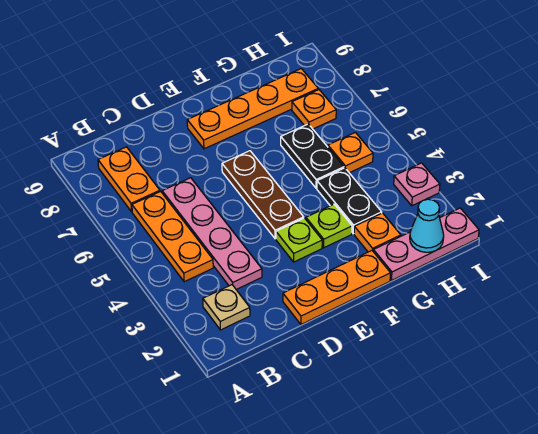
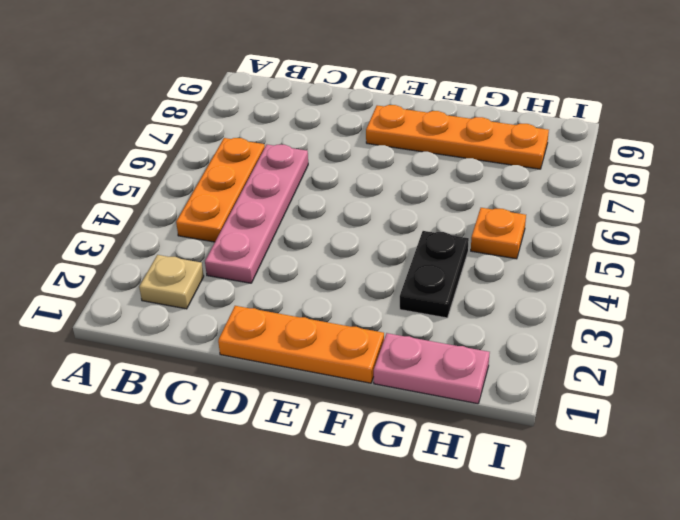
pink 1x2 plate [374,333,490,404] -> pink 1x3 plate [373,208,479,280]
none -> orange 1x2 plate [98,147,160,212]
none -> lime 1x1 plate [276,218,322,262]
none -> brown 1x3 plate [222,151,304,239]

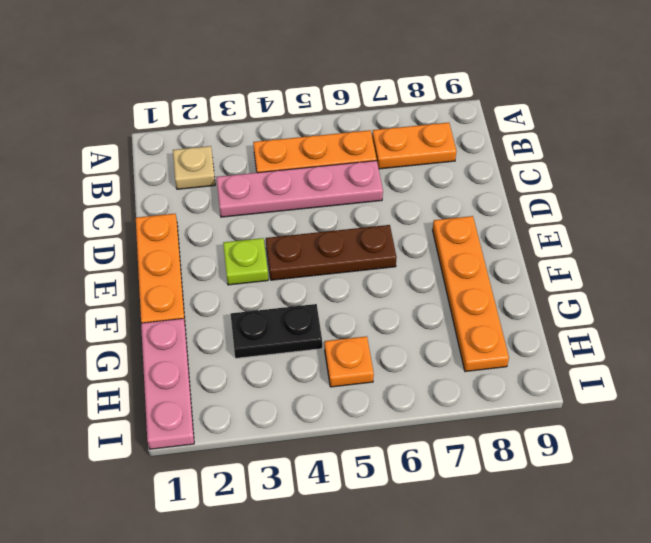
none -> lime 1x1 plate [306,204,352,248]
none -> orange 1x1 plate [354,213,401,252]
none -> black 1x2 plate [281,124,344,188]

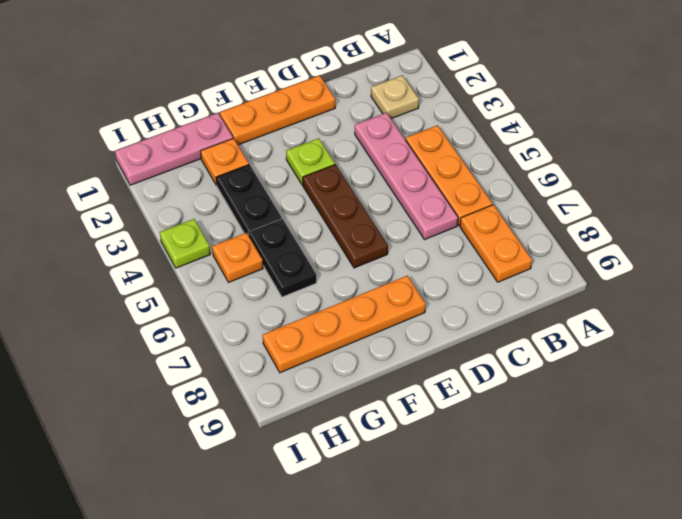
lime 1x1 plate [160,219,210,268] -> lime 1x1 plate moved to [306,204,352,248]
none -> orange 1x1 plate [292,90,336,129]
none -> pink 1x1 plate [394,163,440,206]
none -> cyan 1x1 cone [410,199,444,252]

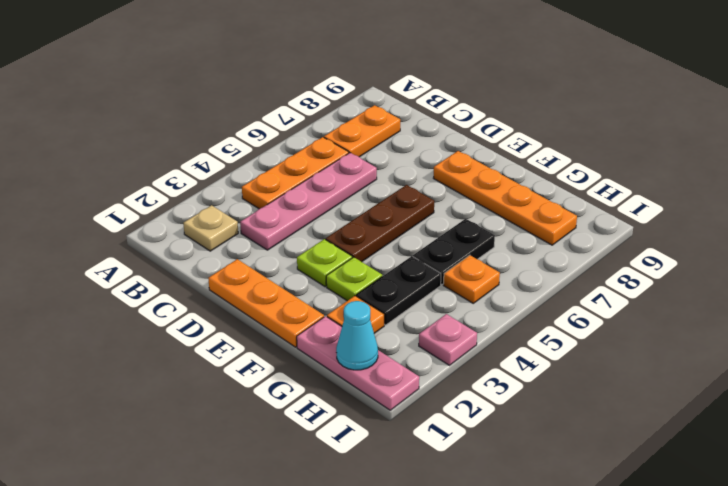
none -> orange 1x1 plate [292,90,336,129]

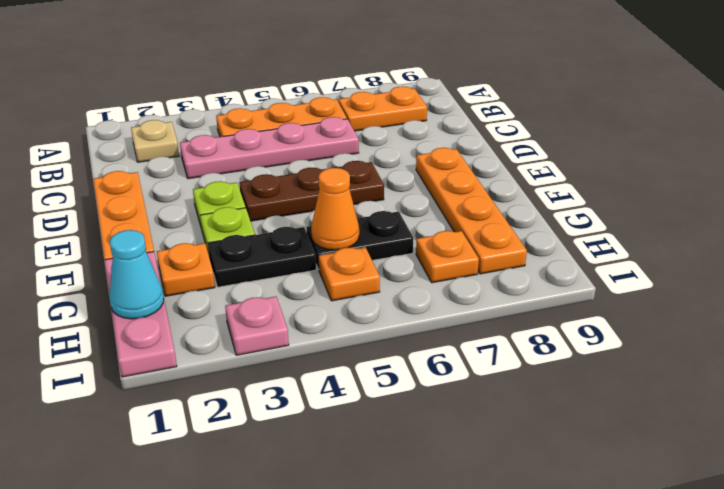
orange 1x1 cone [311,168,359,250] -> none

